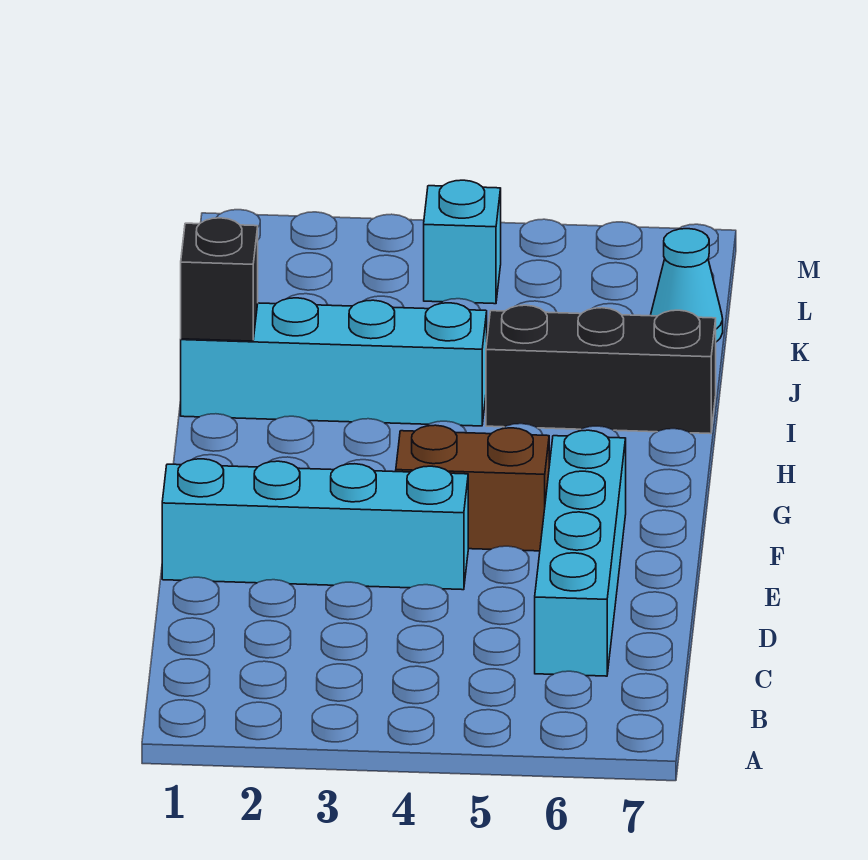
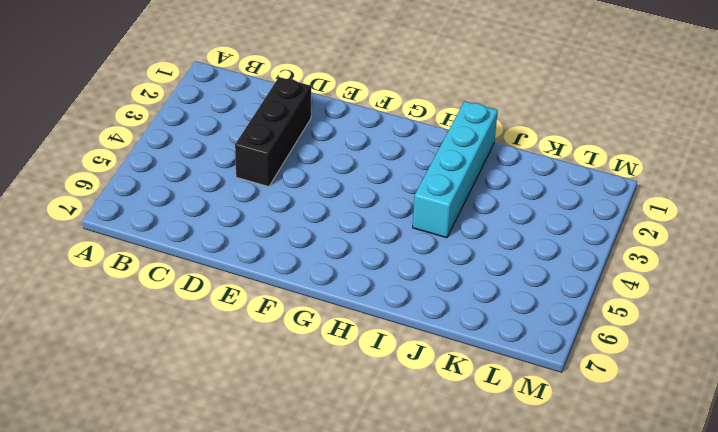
black 1x3 brick [235,77,311,187] -> black 1x3 brick moved to [486,305,716,434]
none -> cyan 1x4 brick [535,430,626,676]
none -> cyan 1x4 brick [162,459,468,590]

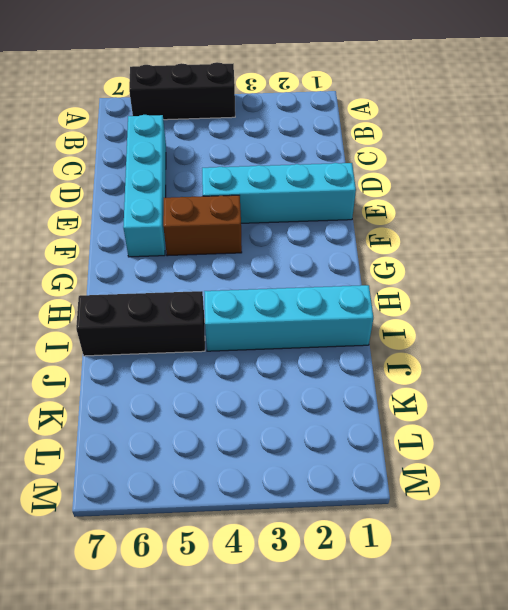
black 1x3 brick [129,62,235,120] -> none
none -> cyan 1x1 cone [650,229,723,342]
none -> cyan 1x1 brick [424,180,501,304]

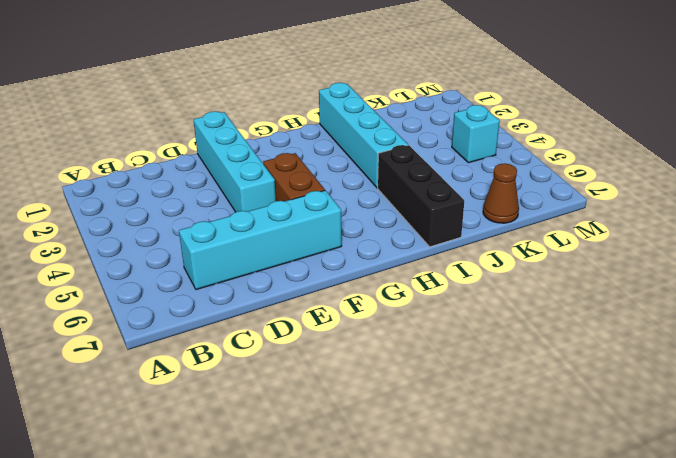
brown 1x1 cone [483,163,519,223] -> cyan 1x1 cone [650,229,723,342]
none -> black 1x1 brick [181,218,258,341]

